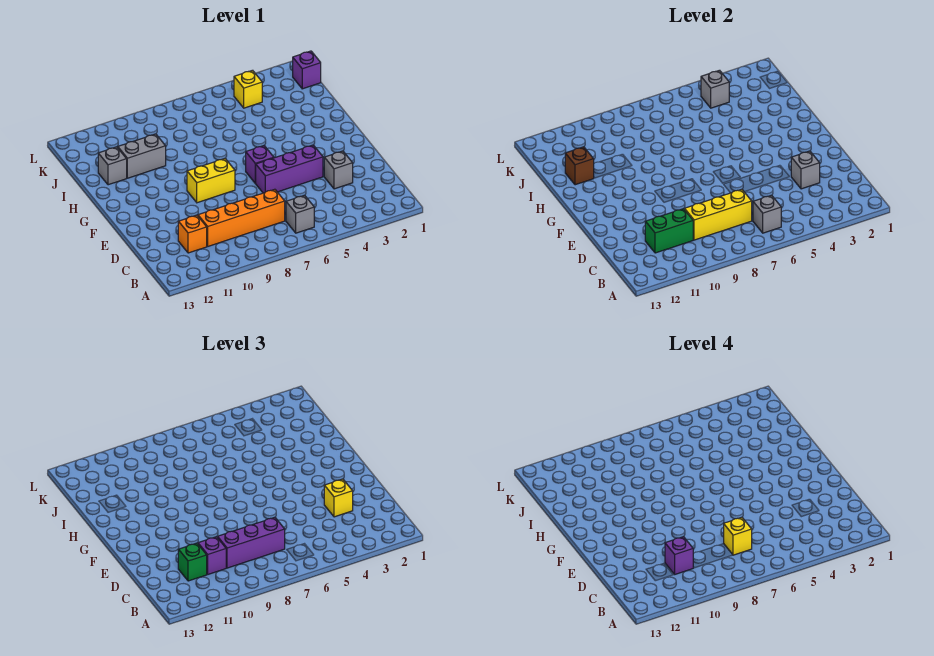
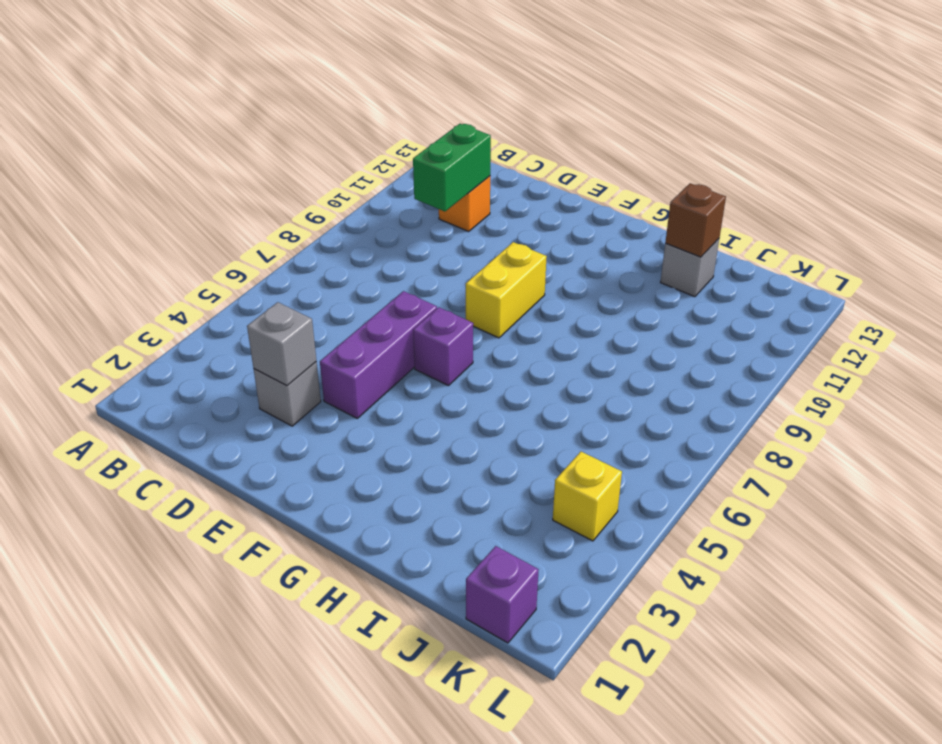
none -> grey 1x1 brick [286,195,314,233]
none -> orange 1x4 brick [198,189,285,246]
none -> grey 1x2 brick [118,134,166,178]

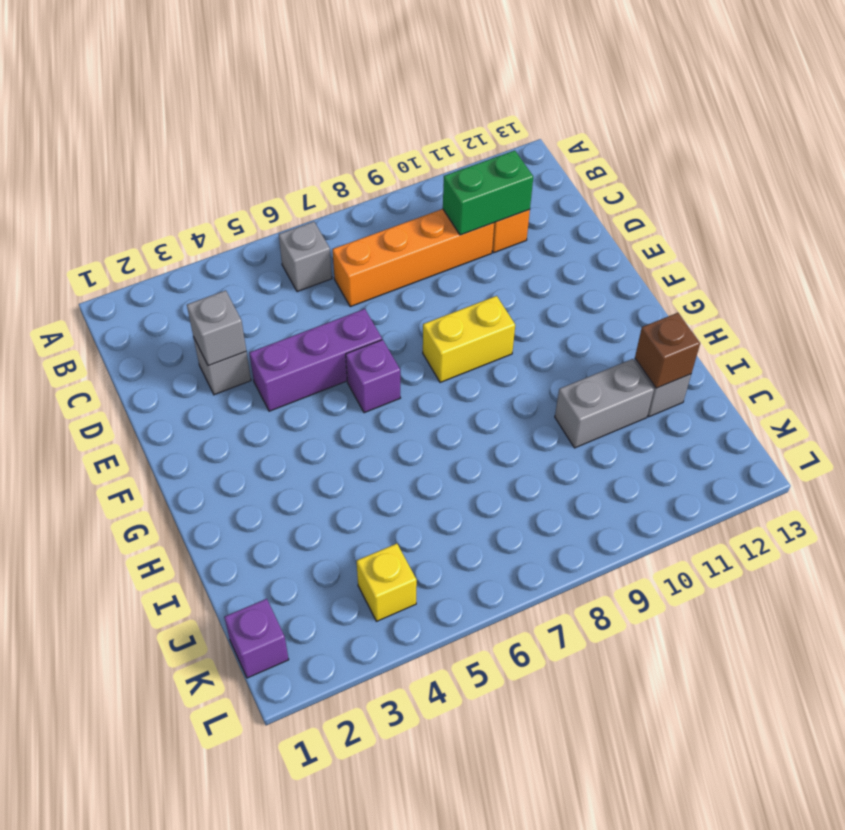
none -> grey 1x1 brick [753,195,781,233]
none -> yellow 1x3 brick [685,189,752,240]
none -> grey 1x1 brick [701,70,729,108]

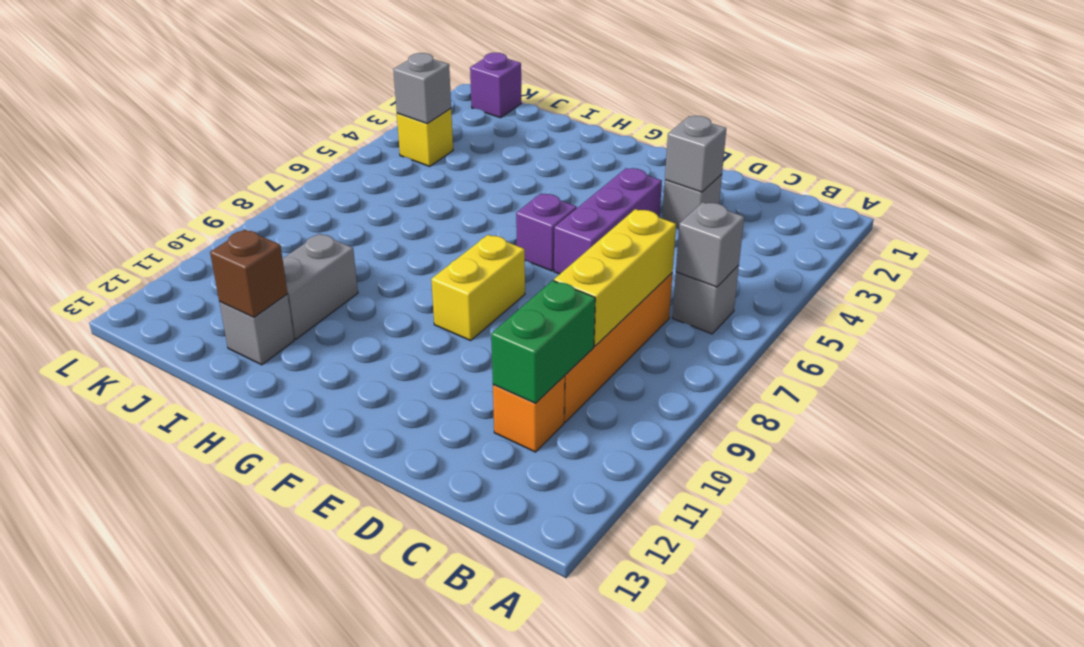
none -> purple 1x3 brick [218,517,285,568]
none -> purple 1x1 brick [198,537,226,574]
none -> green 1x1 brick [178,543,207,581]

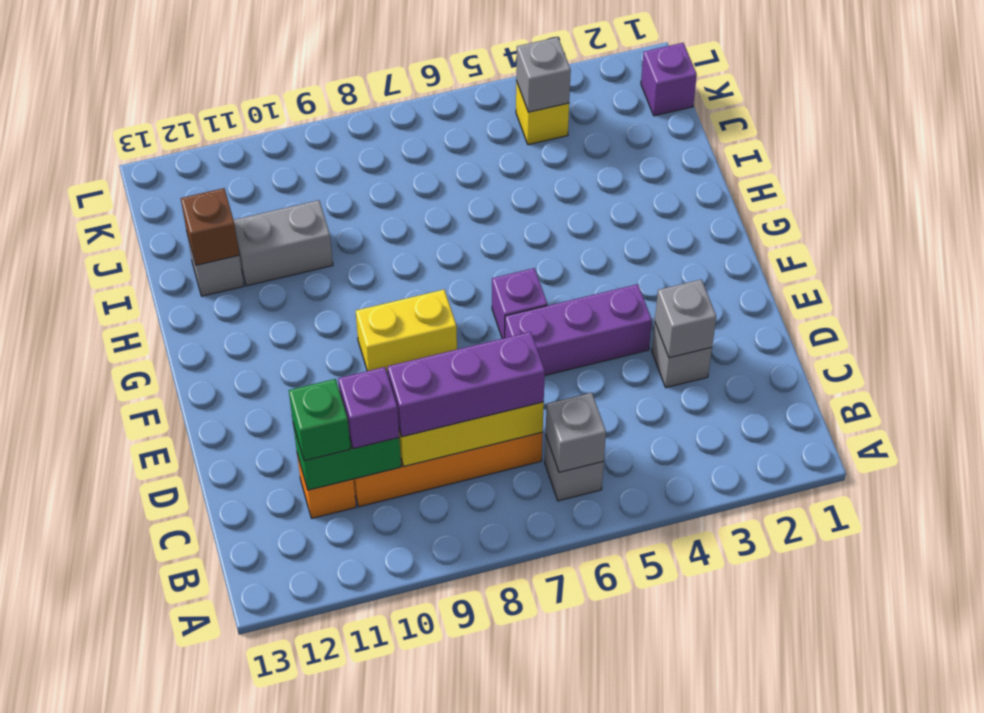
none -> yellow 1x1 brick [324,479,353,517]
none -> yellow 1x1 brick [724,517,752,555]
none -> purple 1x1 brick [665,537,693,574]

